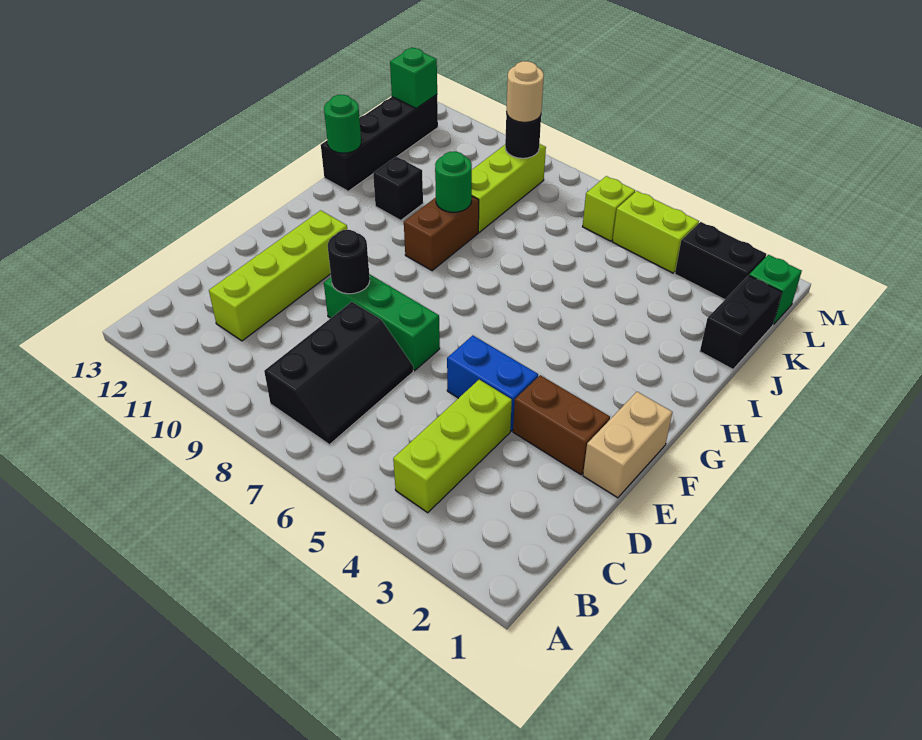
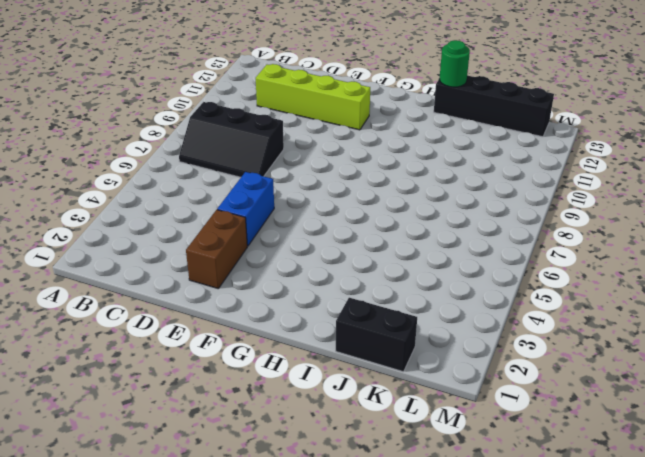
none -> lime 1x3 brick [393,380,512,513]
none -> tan 1x2 brick [583,392,672,498]
none -> green 1x3 brick [324,274,440,370]

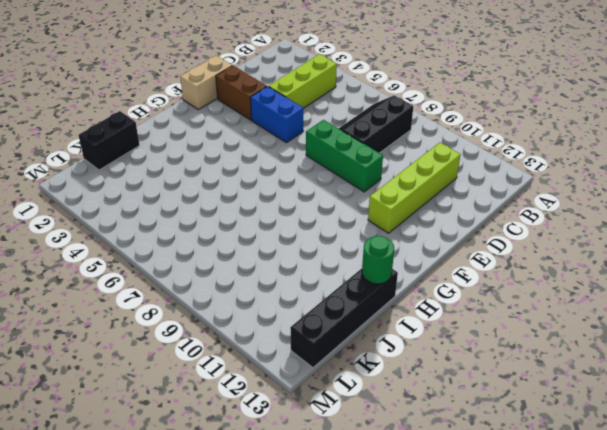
none -> brown 1x2 brick [404,196,479,271]
none -> black 1x1 brick [373,157,423,220]
none -> lime 1x3 brick [472,144,546,232]

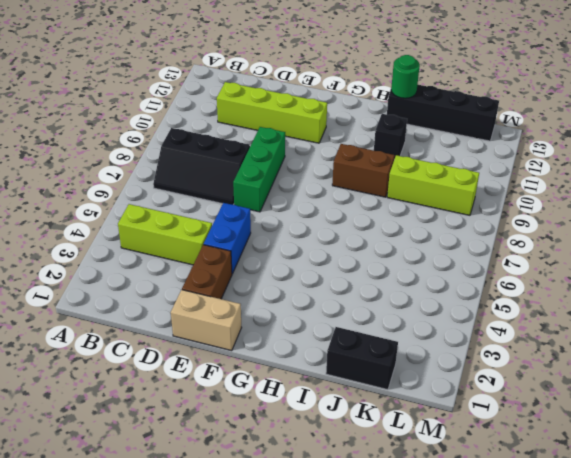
none -> green 1x1 brick [749,255,802,325]
none -> black 1x2 brick [675,222,766,300]
none -> lime 1x2 brick [612,191,699,273]

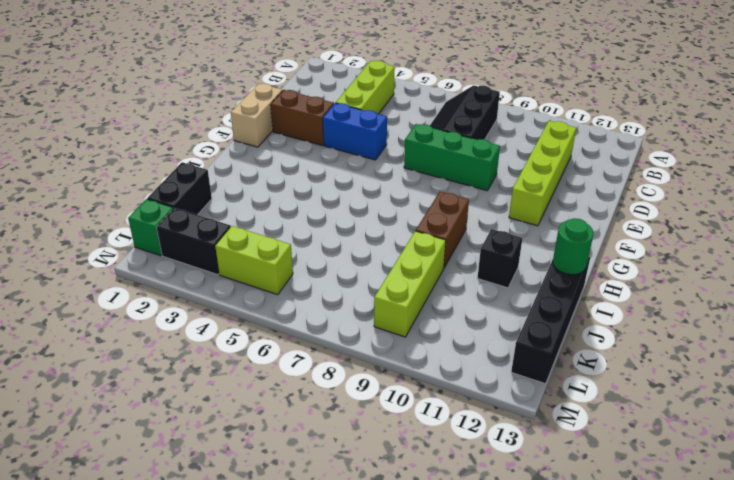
none -> lime 1x1 brick [583,176,635,241]
none -> black 1x1 round brick [328,230,370,294]
none -> green 1x1 round brick [435,151,472,212]

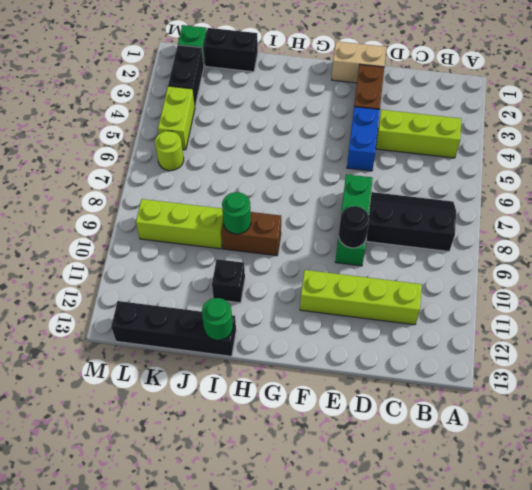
lime 1x1 round brick [155,131,184,171] -> lime 1x1 brick [583,176,635,241]
none -> black 1x1 round brick [505,112,541,158]
none -> green 1x1 brick [390,47,437,108]
none -> tan 1x1 round brick [506,61,544,122]

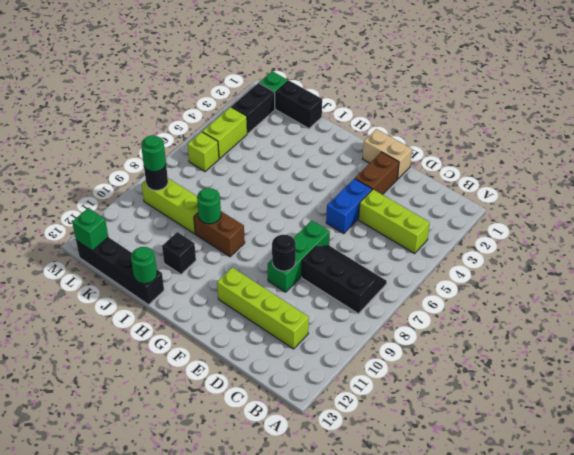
green 1x1 round brick [141,135,166,172] -> tan 1x1 round brick [506,61,544,122]

